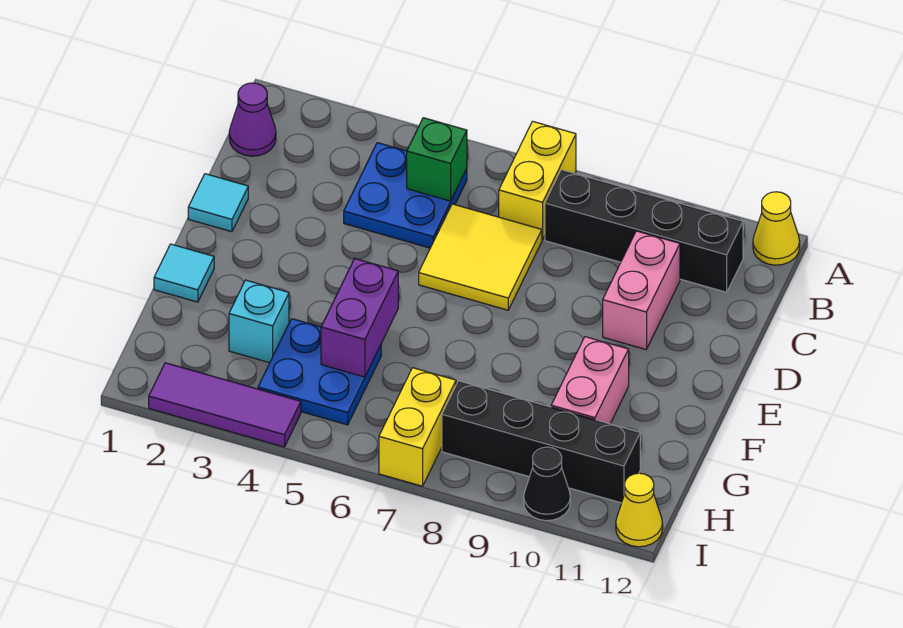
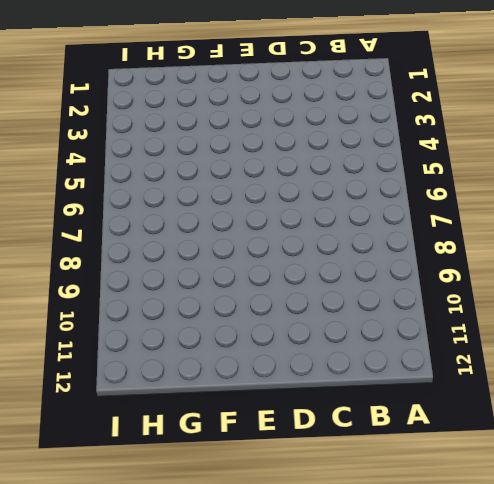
none -> yellow 1x2 brick [499,121,576,240]
none -> yellow 1x1 cone [753,192,800,265]
none -> purple 1x1 cone [229,83,276,156]

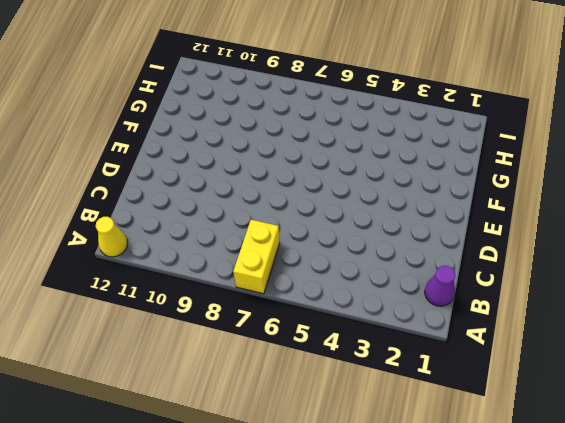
none -> blue 2x2 plate [344,143,467,248]
none -> black 1x4 brick [545,170,743,292]
none -> yellow 2x2 tile [419,204,542,310]

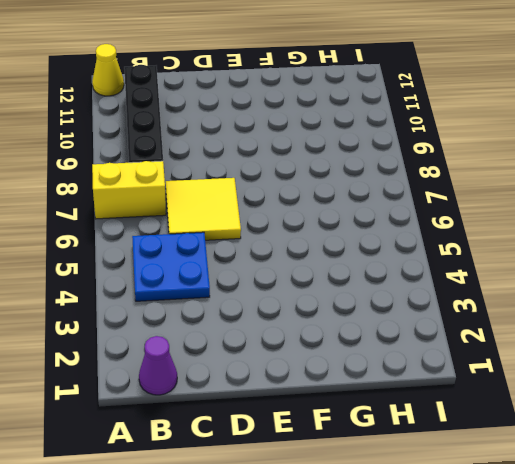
none -> pink 1x2 brick [603,231,680,349]
none -> cyan 1x1 tile [188,174,248,232]
none -> cyan 1x1 tile [154,244,214,302]

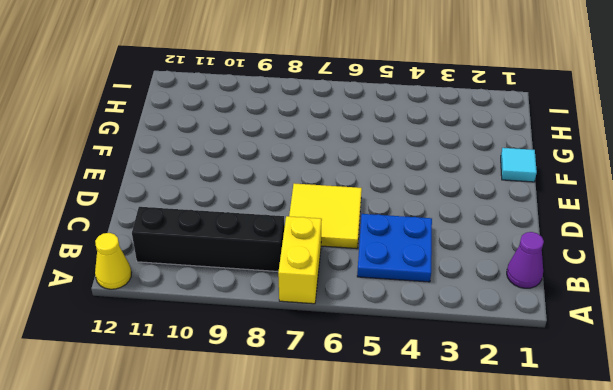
none -> pink 1x2 brick [603,231,680,349]
none -> cyan 1x1 tile [188,174,248,232]
none -> pink 1x2 brick [551,337,629,424]

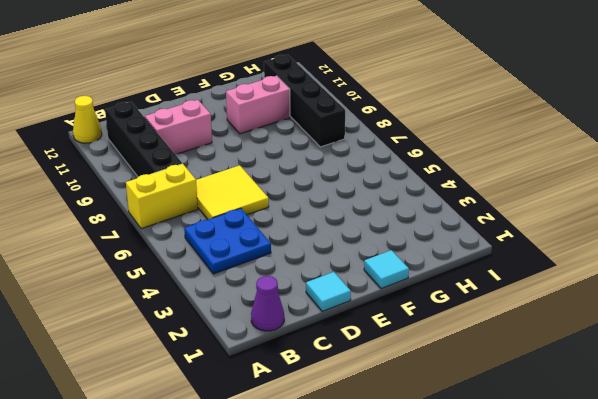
none -> cyan 1x1 brick [229,280,289,363]
none -> blue 2x2 plate [258,319,381,425]
none -> yellow 1x2 brick [379,368,456,486]

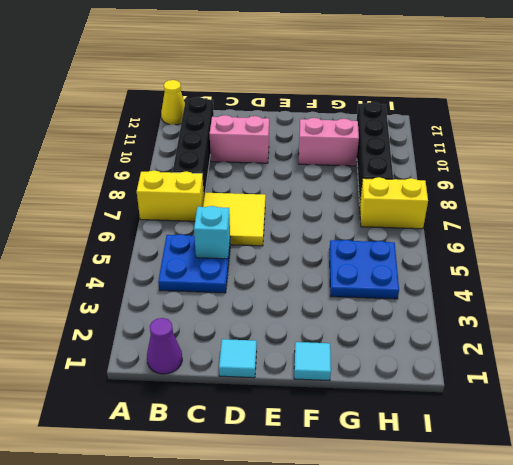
cyan 1x1 brick [194,206,230,259] -> cyan 1x1 brick moved to [229,280,289,363]
none -> purple 1x3 tile [149,363,301,447]
none -> black 1x1 cone [524,447,570,521]
none -> yellow 1x1 cone [616,473,663,547]

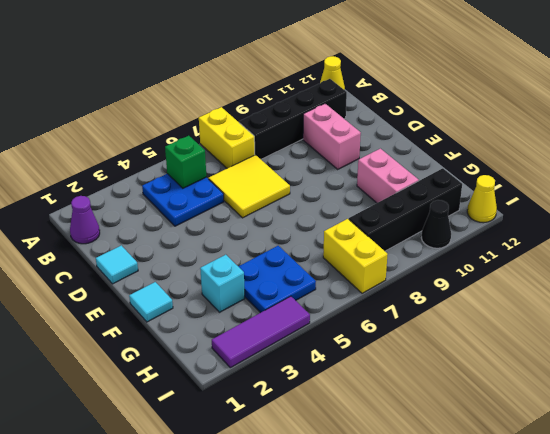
none -> purple 1x2 brick [321,259,398,377]

